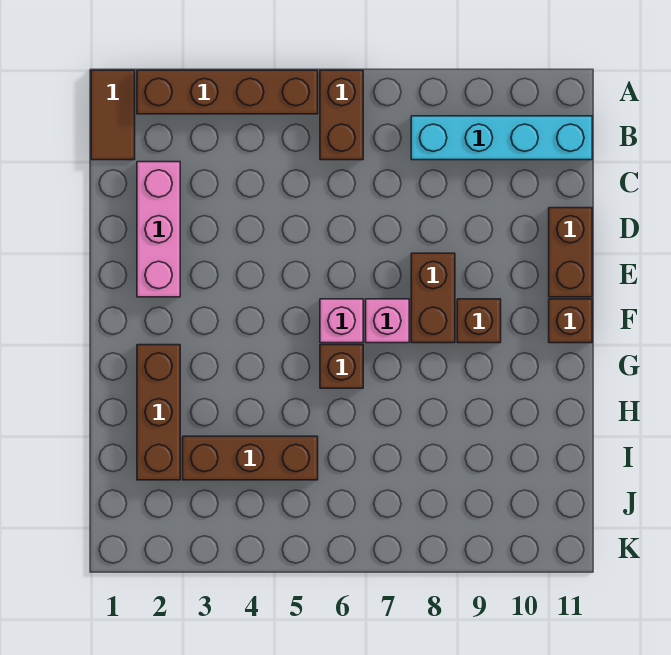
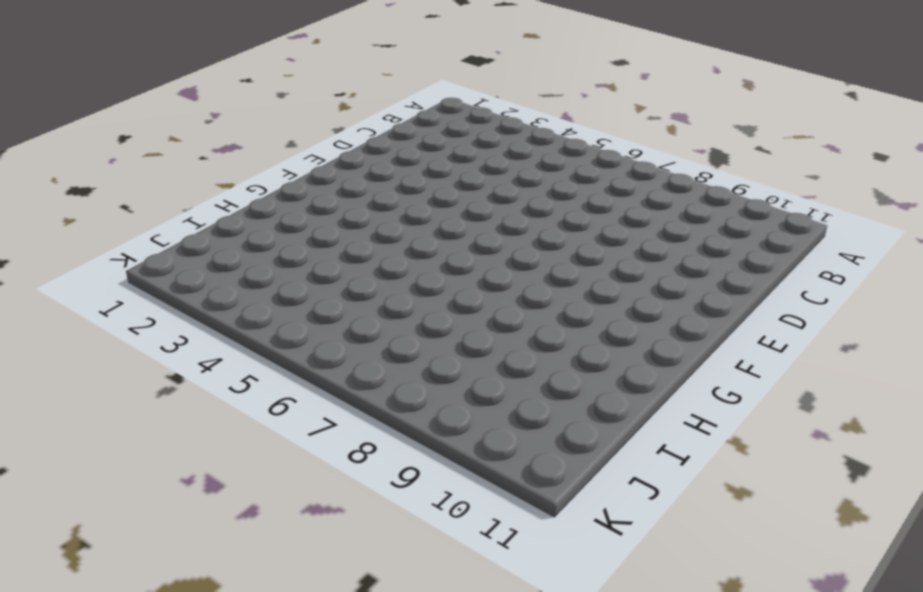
none -> brown 1x2 tile [91,70,135,160]
none -> brown 1x4 brick [137,70,318,114]
none -> brown 1x2 brick [320,70,363,160]

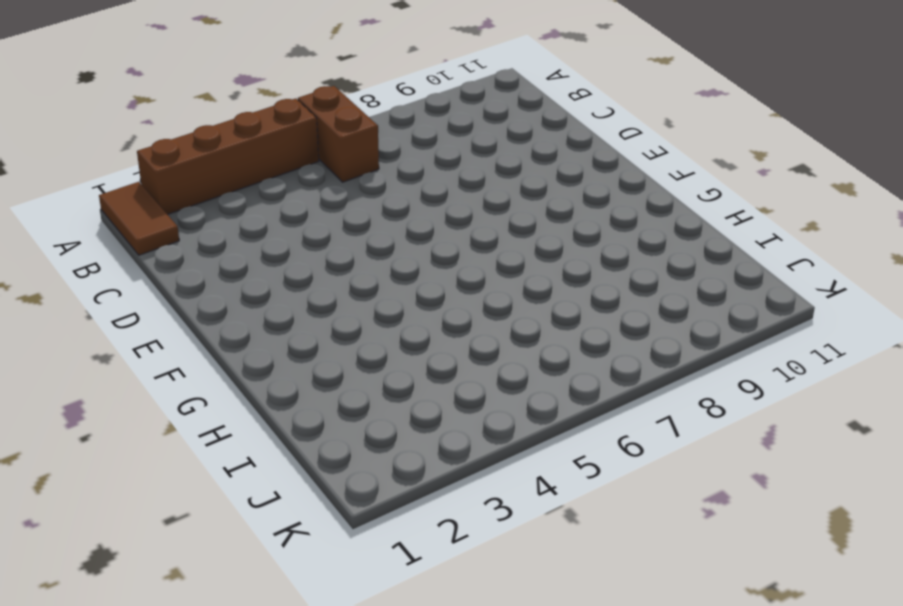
none -> cyan 1x4 brick [411,116,592,160]
none -> pink 1x3 brick [137,162,180,297]
none -> brown 1x2 brick [549,208,592,297]

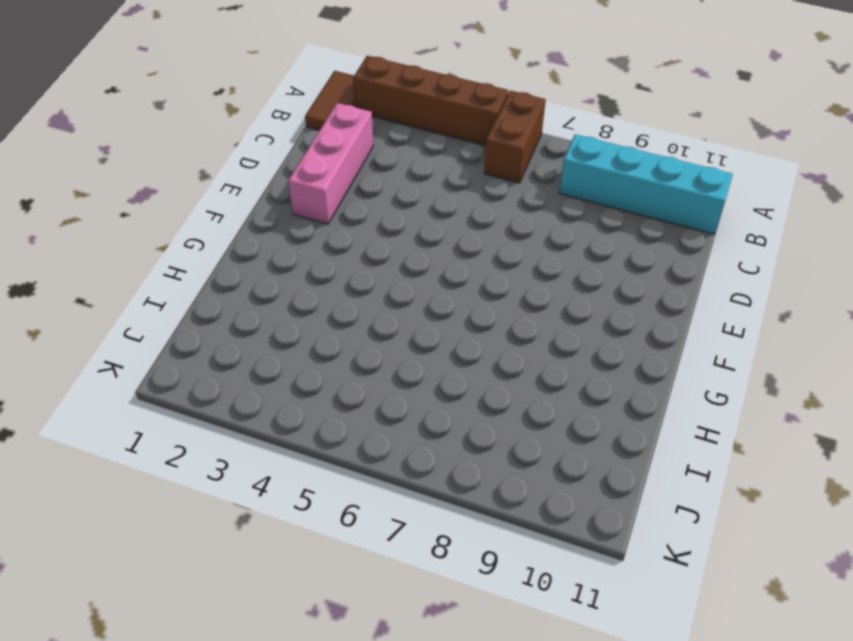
none -> brown 1x2 brick [549,208,592,297]
none -> brown 1x2 brick [411,253,455,343]
none -> pink 1x1 brick [320,299,363,343]

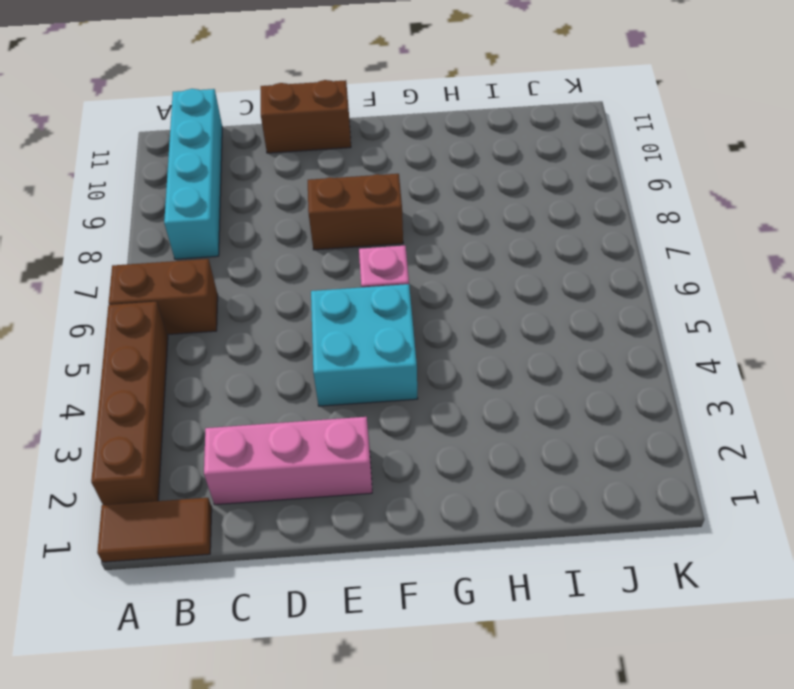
cyan 2x2 brick [311,284,418,406] -> none
none -> pink 1x1 brick [366,299,409,343]
none -> brown 1x1 brick [457,299,501,343]
none -> brown 1x1 brick [549,299,592,343]

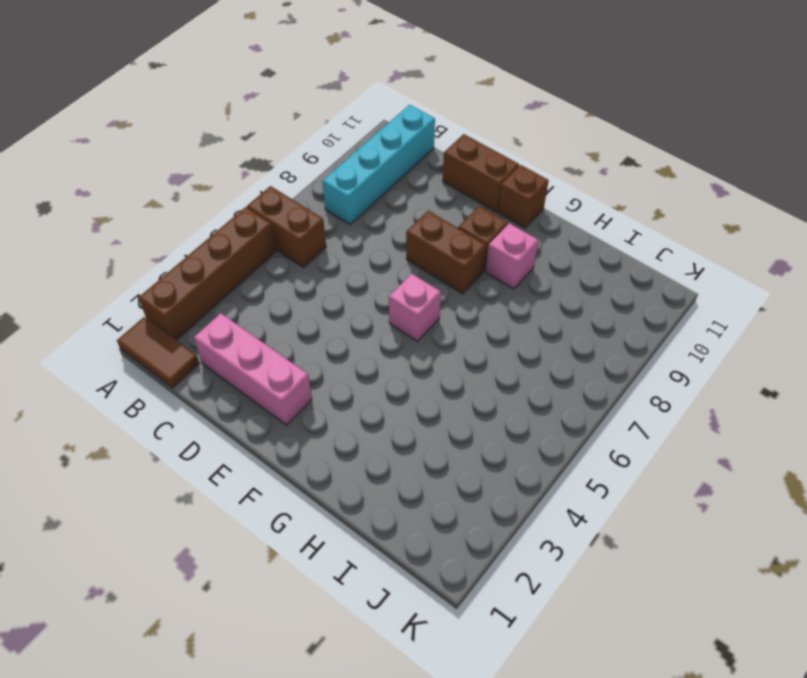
pink 1x1 brick [486,223,538,289] -> pink 1x1 brick moved to [366,299,409,343]
none -> brown 1x3 brick [137,345,180,480]
none -> brown 1x1 brick [320,345,363,388]
none -> brown 1x3 brick [183,436,318,480]

